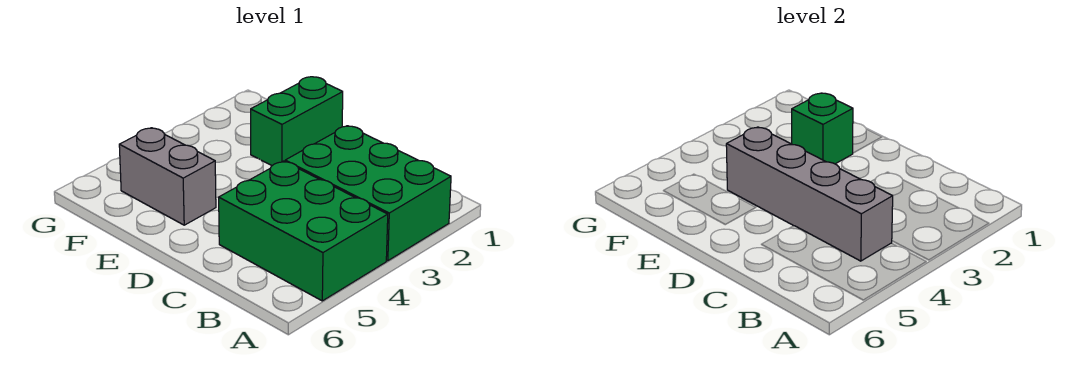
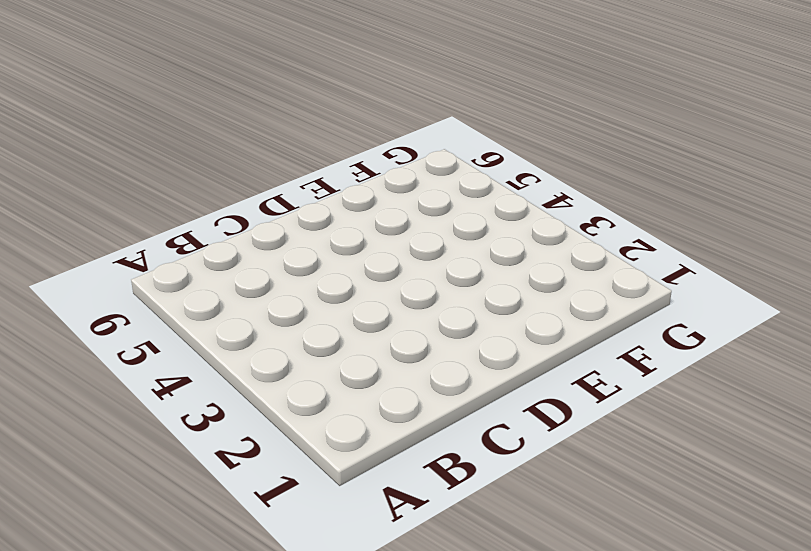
none -> green 2x3 brick [285,126,451,261]
none -> green 2x3 brick [219,161,388,301]

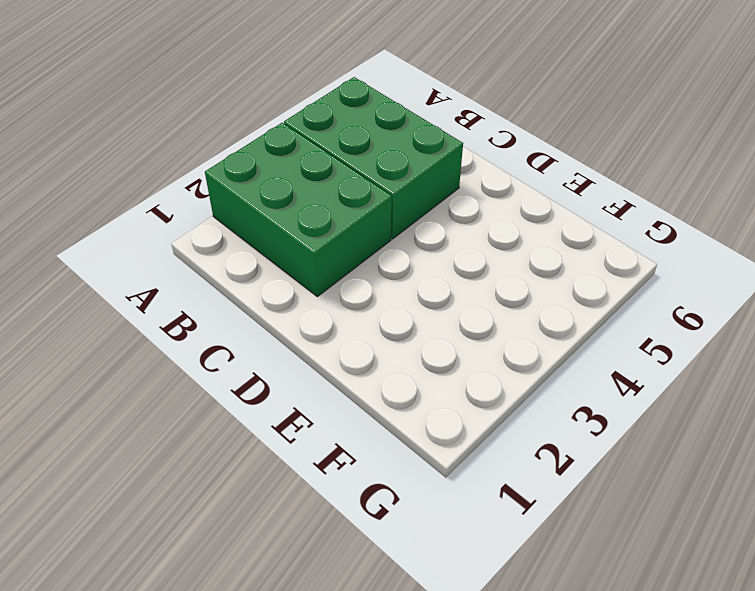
none -> green 1x2 brick [251,77,343,165]
none -> grey 1x2 brick [119,128,216,225]

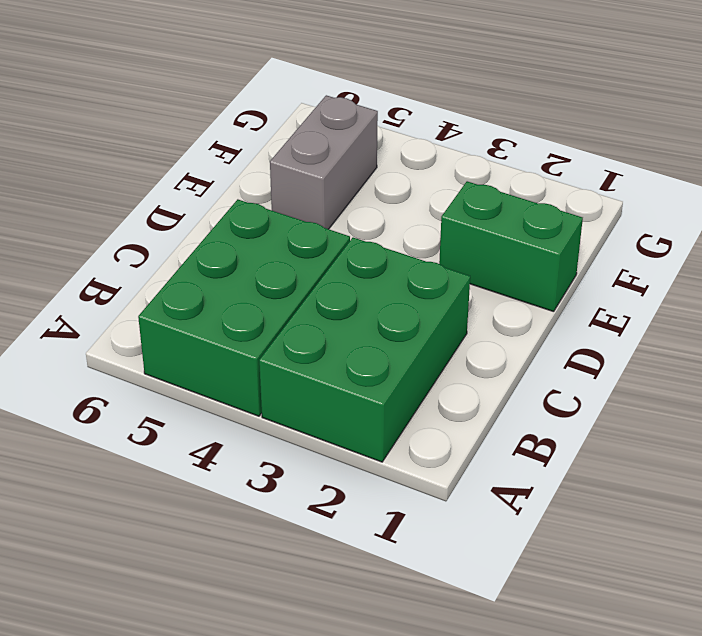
none -> grey 1x4 brick [726,127,893,261]
none -> green 1x1 brick [792,93,853,164]

